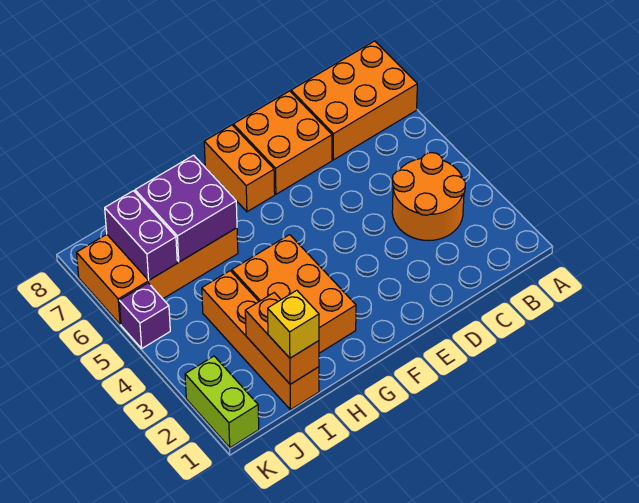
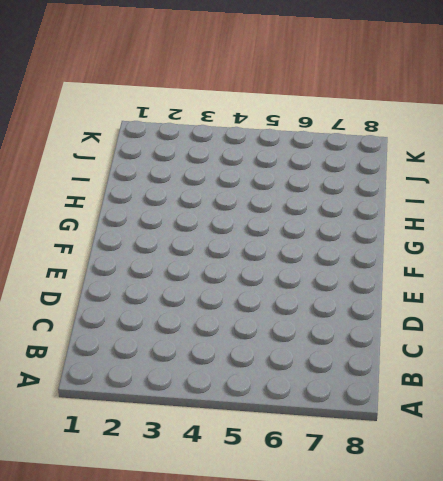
none -> orange 2x3 brick [291,41,417,160]
none -> orange 2x2 round brick [392,153,465,241]
none -> orange 2x2 brick [233,91,332,194]

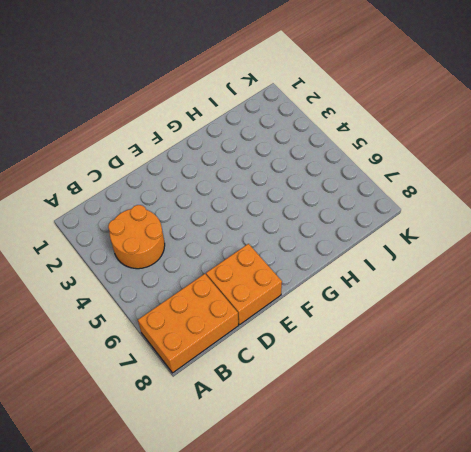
none -> orange 1x2 brick [204,125,275,212]
none -> orange 2x3 brick [232,235,356,353]
none -> orange 2x4 brick [77,228,238,324]

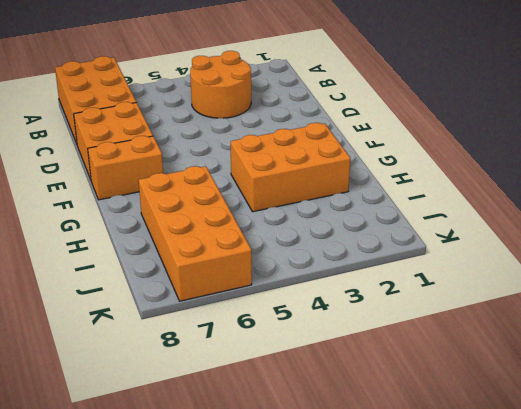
none -> orange 1x4 brick [202,271,319,410]
none -> lime 1x2 brick [185,356,259,448]
none -> purple 1x1 brick [119,283,170,348]

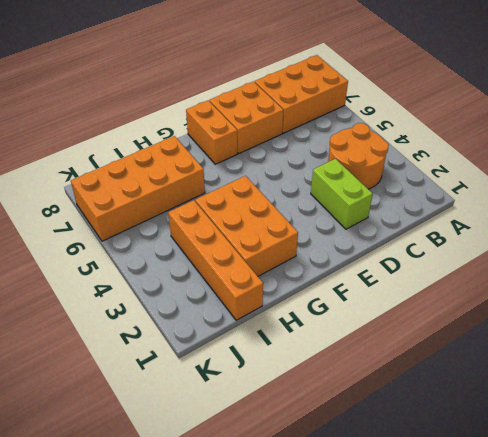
lime 1x2 brick [311,159,373,229] -> lime 1x2 brick moved to [185,356,259,448]
none -> purple 1x1 brick [119,283,170,348]
none -> purple 2x2 brick [135,155,237,262]
none -> orange 1x2 brick [245,293,319,384]

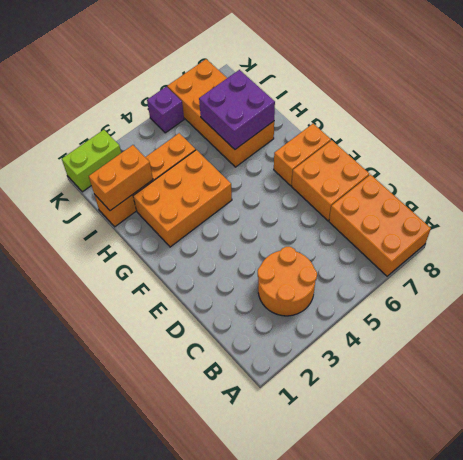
none -> purple 1x2 brick [105,191,177,280]
none -> yellow 1x1 brick [268,290,319,358]

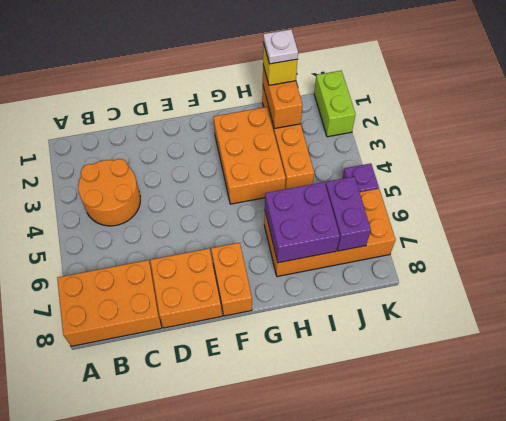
white 1x1 plate [263,29,298,64] -> none

